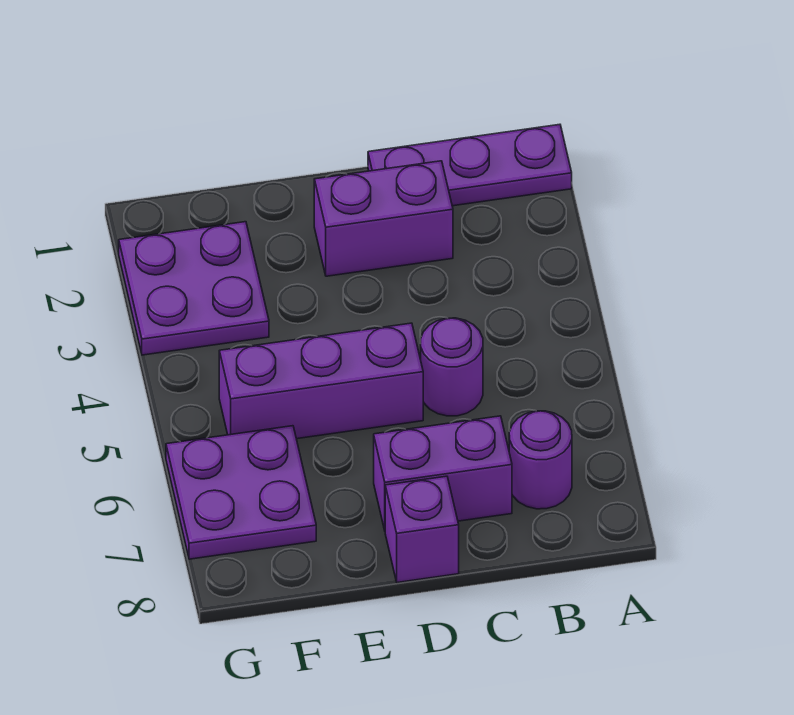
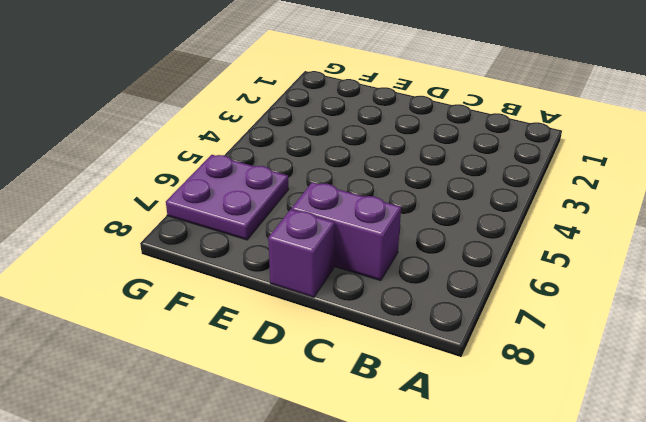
none -> purple 1x3 plate [368,124,572,206]
none -> purple 1x1 round brick [509,411,572,509]

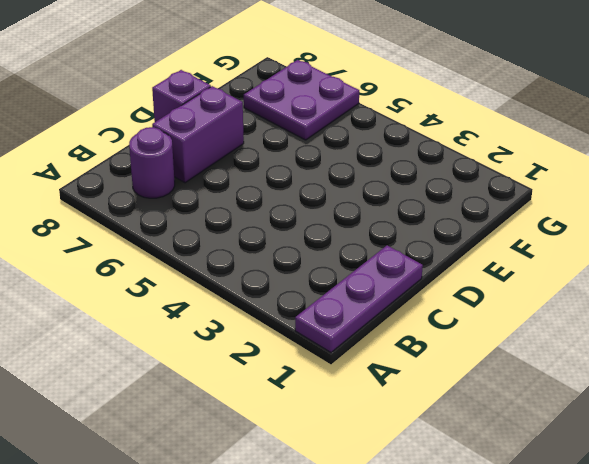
none -> purple 1x2 brick [314,161,453,276]
none -> purple 1x1 round brick [421,318,483,416]

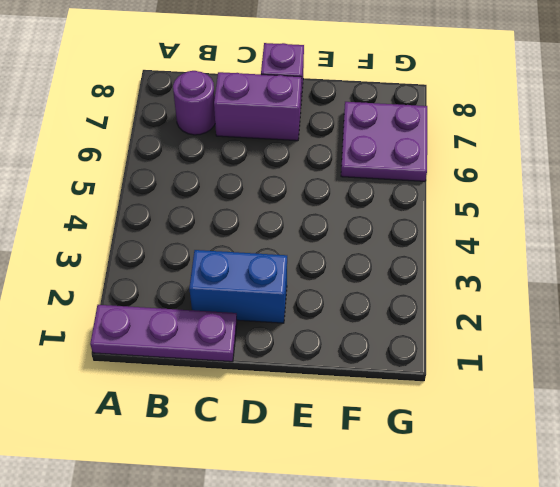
blue 1x2 brick [189,250,287,323] -> purple 1x2 brick [314,161,453,276]
none -> purple 1x1 round brick [421,318,483,416]
none -> purple 1x3 brick [219,323,423,439]

